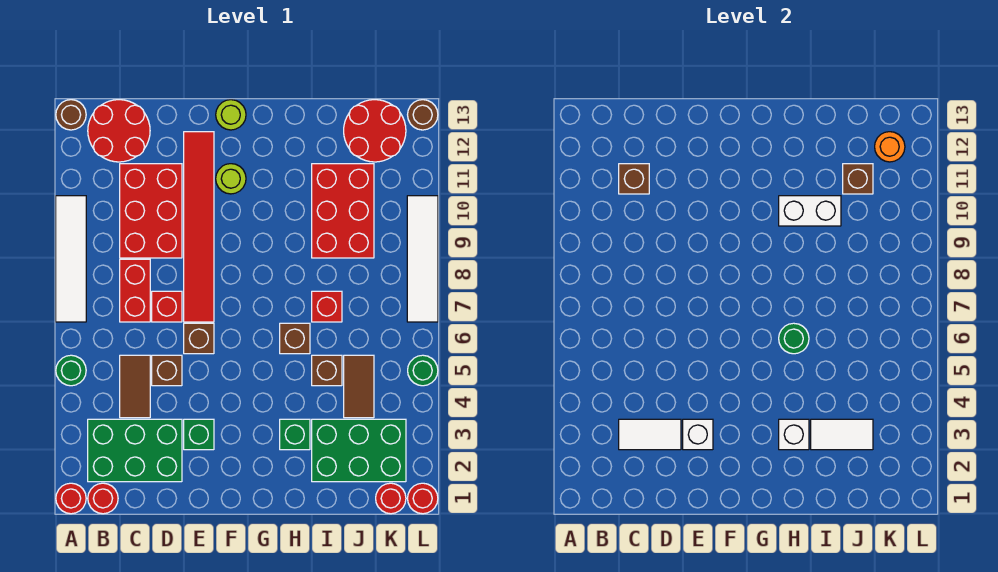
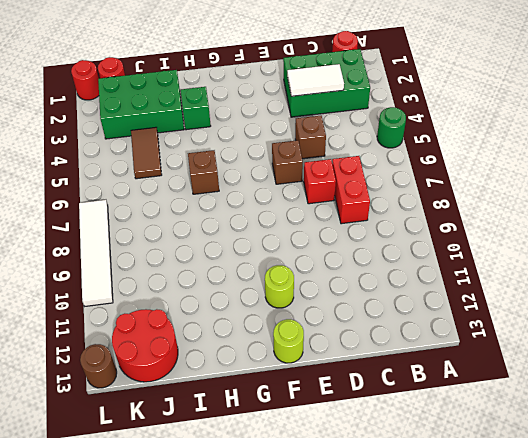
none -> red 1x1 round brick [56,483,86,514]
none -> white 1x4 tile [56,196,86,322]
none -> brown 1x1 round brick [56,100,86,130]
none -> red 2x2 round brick [88,100,150,162]

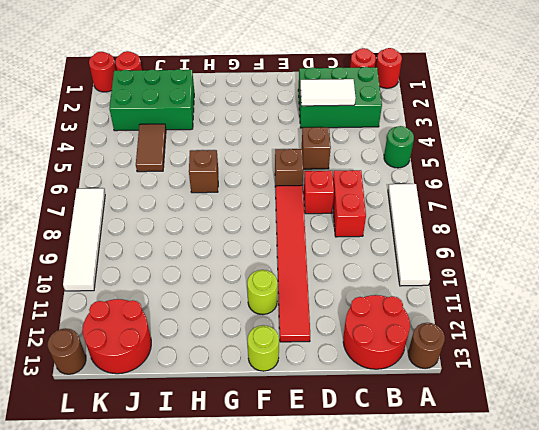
none -> brown 1x2 tile [120,355,150,418]
none -> red 2x3 brick [120,164,182,258]
none -> green 1x1 brick [184,419,214,450]
none -> green 1x1 brick [280,419,310,450]

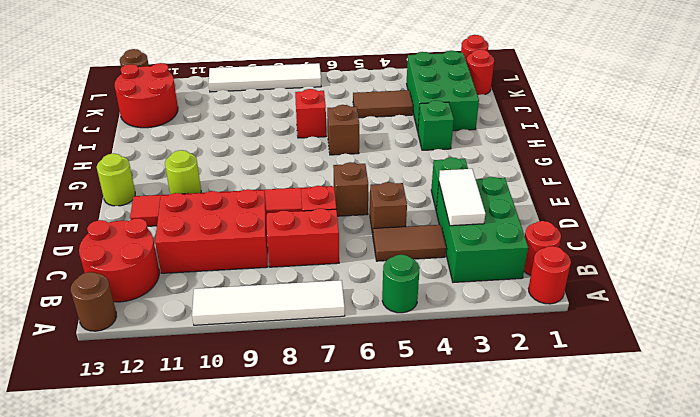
none -> brown 1x1 brick [312,355,342,386]
none -> red 2x3 brick [312,164,374,258]
none -> green 1x1 round brick [408,355,438,386]
none -> brown 1x1 brick [619,164,649,194]

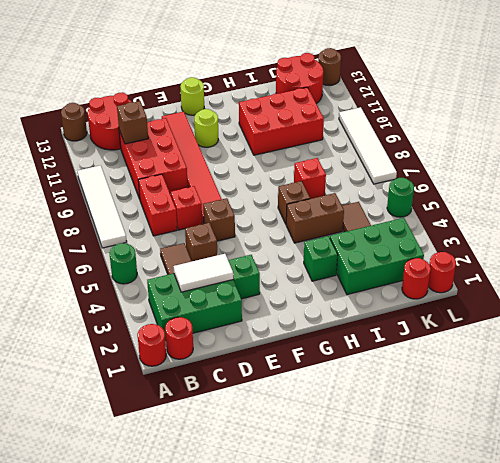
brown 1x2 brick [286,193,344,243] -> brown 1x1 brick [312,355,342,386]
red 2x3 brick [239,87,324,155] -> red 2x3 brick turned to [312,164,374,258]
none -> white 1x1 brick [683,419,713,450]
none -> white 1x1 brick [779,419,809,450]
none -> green 1x1 round brick [779,323,809,354]
none -> white 1x2 brick [779,196,841,226]

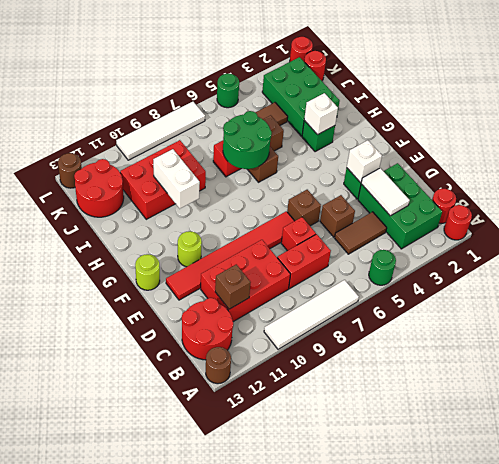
green 2x2 round brick [223,111,272,169] -> green 1x1 round brick [779,323,809,354]
none -> white 1x2 tile [811,419,873,450]
none -> brown 1x1 brick [843,164,873,194]
none -> orange 1x1 round brick [875,132,905,162]

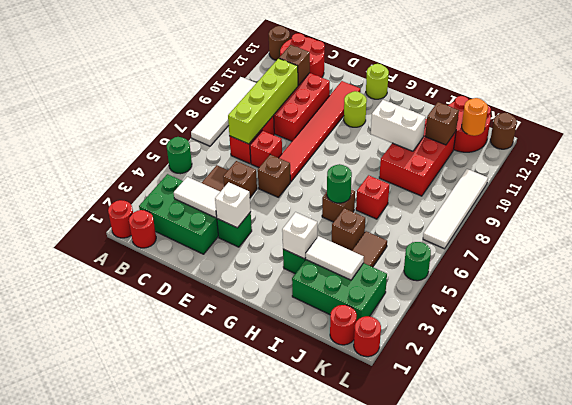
lime 1x4 brick [228,58,298,144] -> none

